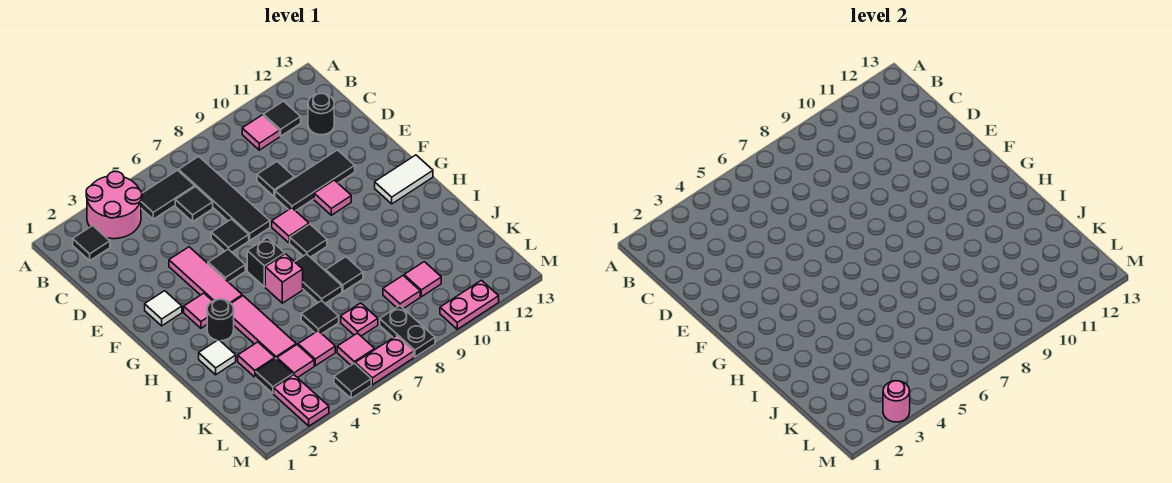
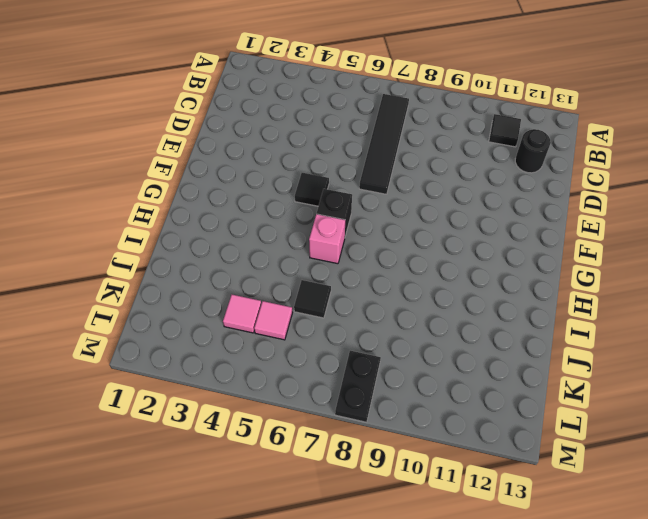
none -> pink 2x2 round brick [86,171,142,239]
none -> black 1x1 tile [73,226,110,261]
none -> black 1x2 tile [141,170,195,219]
none -> pink 1x1 tile [242,115,280,150]

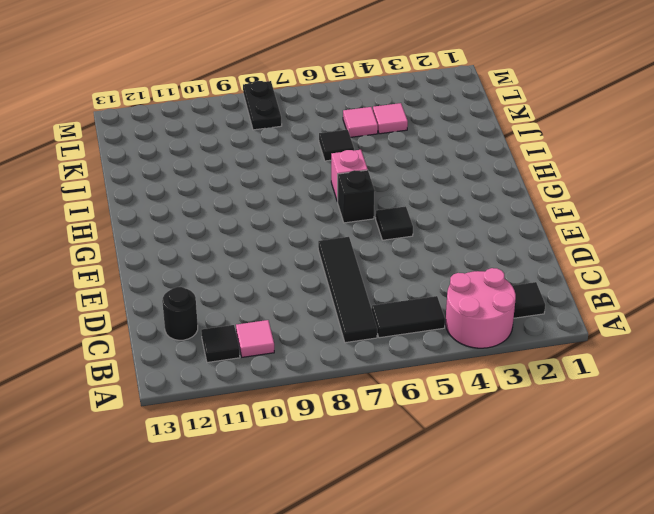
none -> black 1x1 tile [175,187,213,222]
none -> black 1x1 tile [257,161,294,197]
none -> pink 1x3 tile [169,247,242,303]
none -> black 1x1 tile [211,219,249,252]

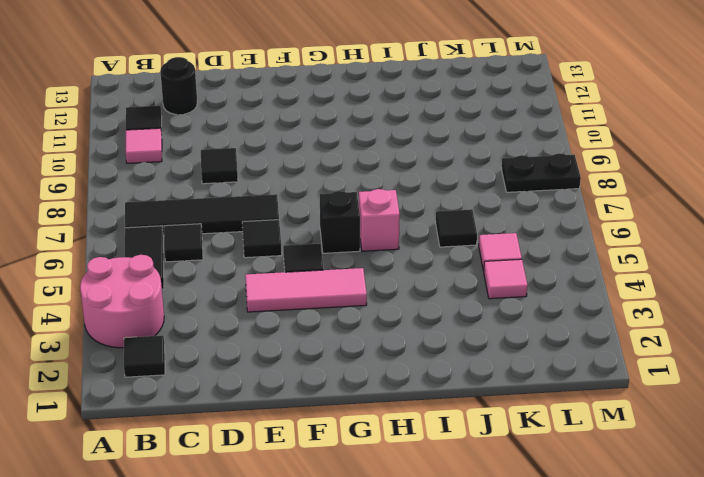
none -> black 1x3 tile [275,150,355,211]
none -> white 1x1 tile [145,291,182,326]
none -> pink 1x1 tile [272,208,309,243]
none -> pink 1x1 tile [314,180,351,215]

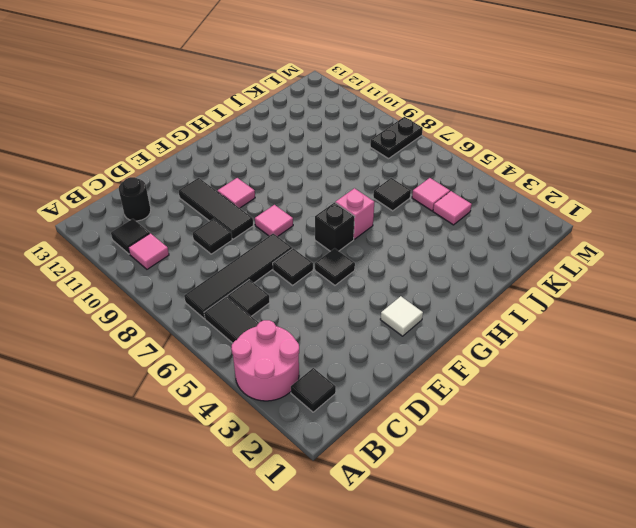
none -> pink 1x3 tile [169,247,242,303]
none -> pink 1x1 tile [184,293,212,328]
none -> black 1x1 tile [290,224,327,257]
none -> white 1x2 tile [375,155,433,204]

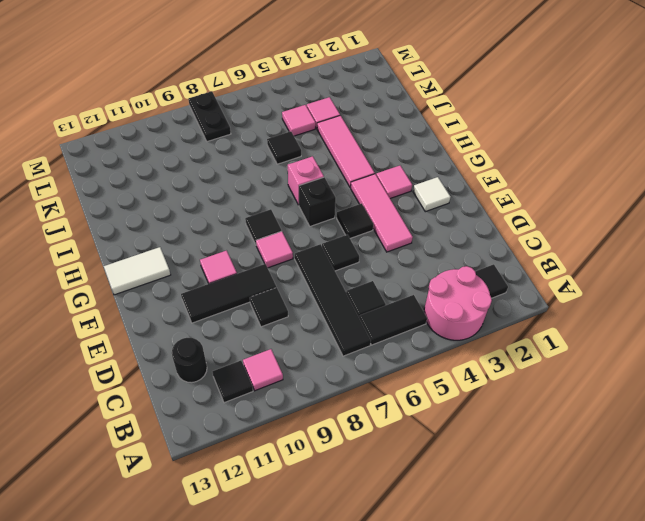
none -> black 1x1 round brick [207,299,234,341]
none -> black 1x2 tile [295,254,342,303]
none -> white 1x1 tile [199,340,236,375]
none -> black 1x1 tile [326,257,363,292]

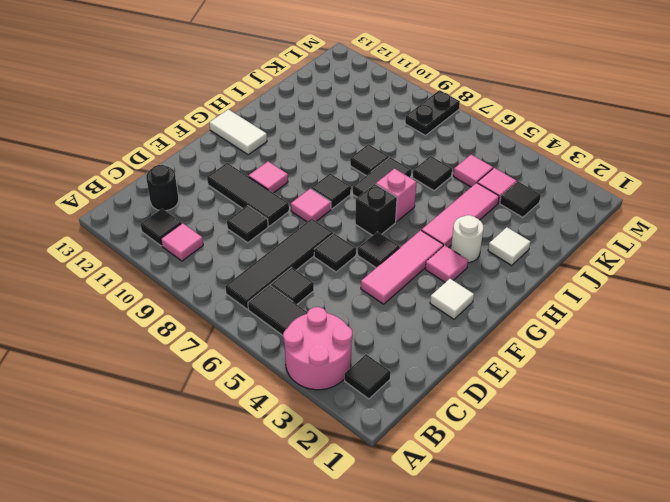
white 1x1 round brick [451,215,484,263] -> black 1x1 round brick [207,299,234,341]
none -> pink 1x1 tile [238,342,275,377]
none -> pink 1x1 plate [341,303,378,336]
none -> pink 1x1 tile [383,276,420,309]
none -> pink 1x1 tile [404,262,441,297]

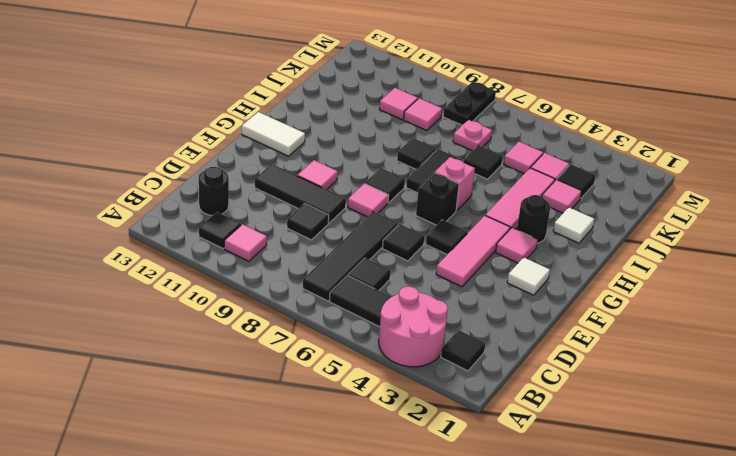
none -> pink 1x2 plate [274,375,329,426]
none -> pink 1x1 tile [337,333,375,365]
none -> black 1x1 tile [334,363,371,398]
none -> pink 1x2 plate [355,336,414,385]

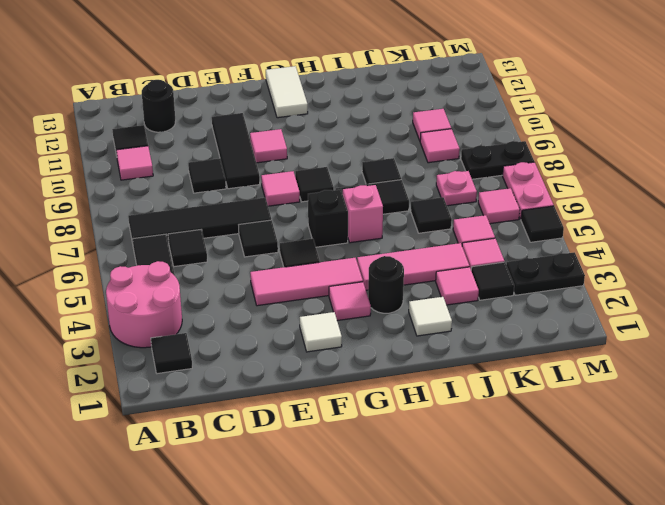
black 1x2 plate [506,252,585,295] -> pink 1x2 plate [274,375,329,426]
none -> pink 1x2 plate [440,280,499,329]
none -> pink 1x1 round brick [883,381,910,422]

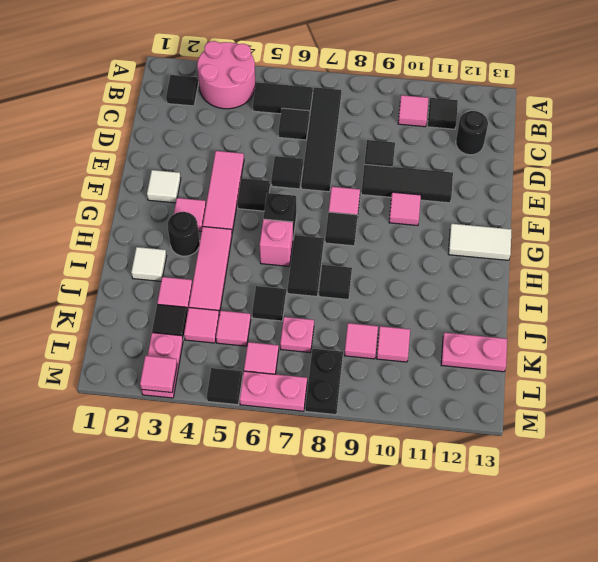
pink 1x2 plate [441,333,507,372] -> pink 1x2 plate moved to [440,280,499,329]
pink 1x1 tile [140,356,177,393] -> pink 1x1 round brick [883,381,910,422]

